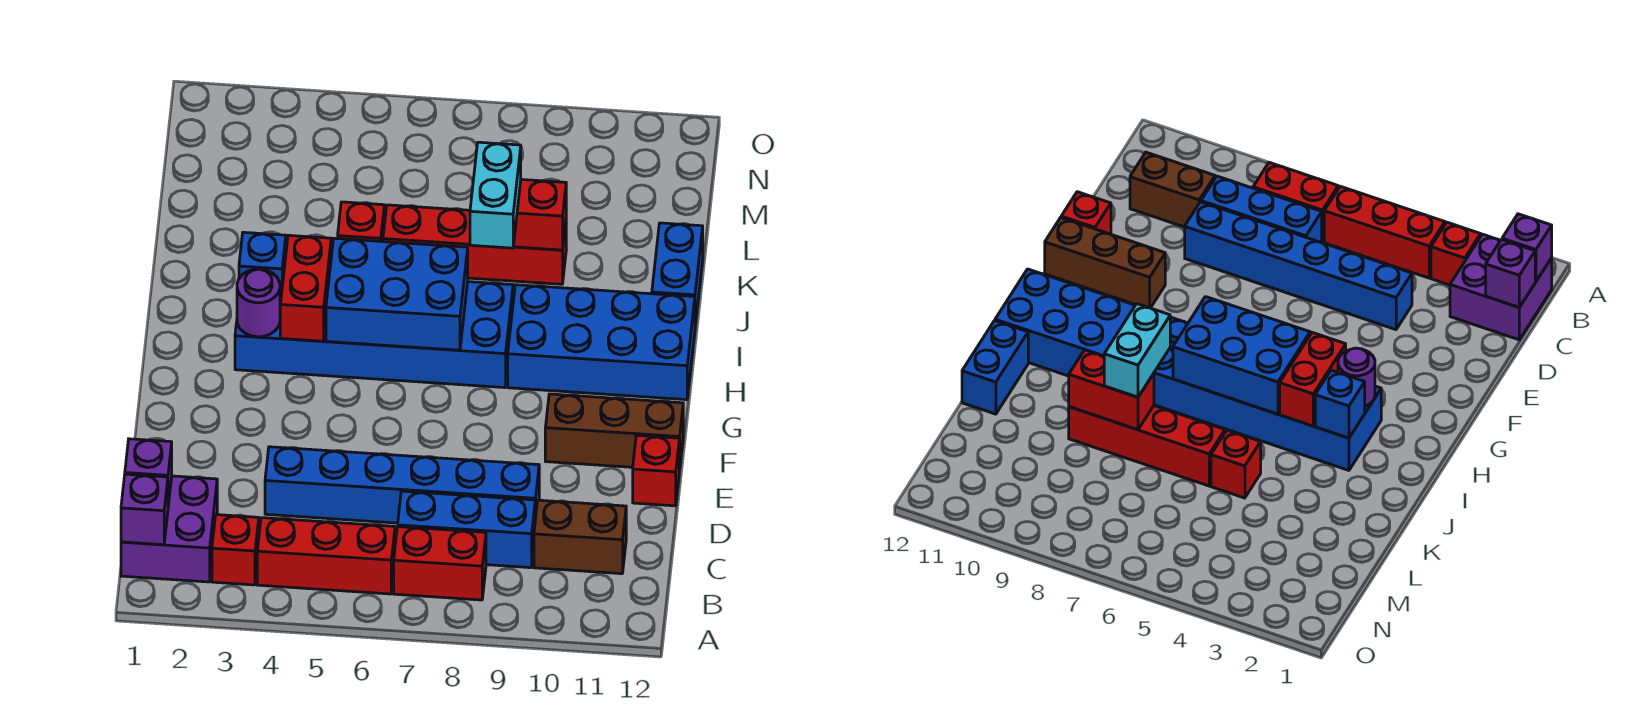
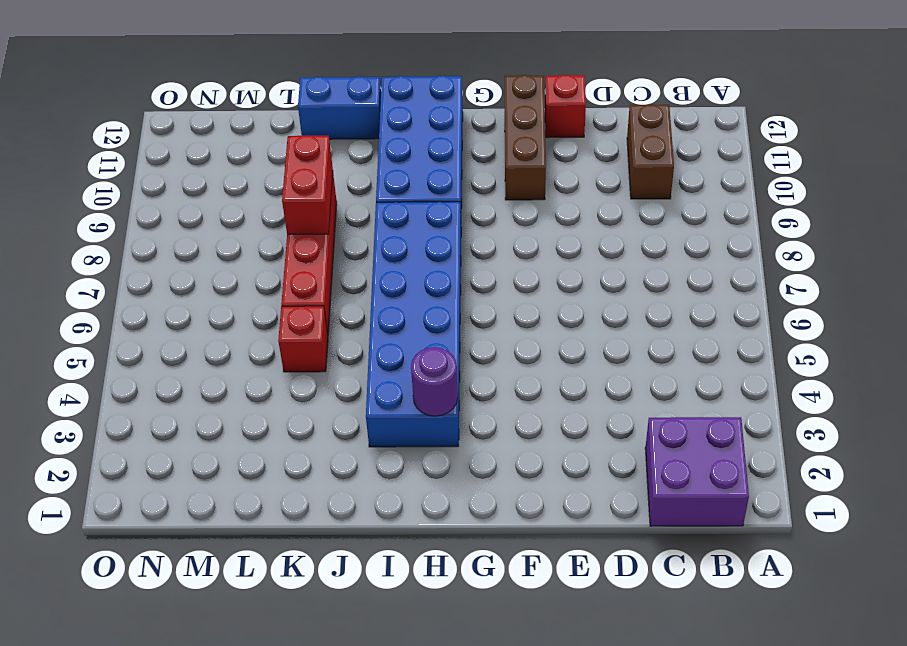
none -> red 1x1 brick [212,515,259,585]
none -> red 1x3 brick [257,518,395,594]
none -> red 1x2 brick [394,527,486,600]

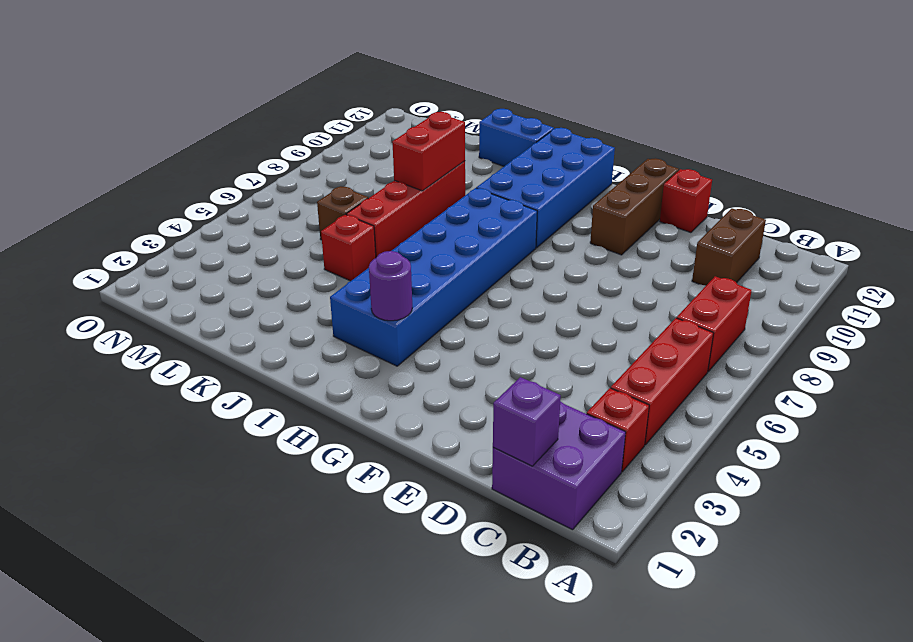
brown 1x1 brick [317,186,368,240] -> none
none -> blue 1x3 brick [398,491,535,568]
none -> blue 1x6 brick [265,447,539,523]
none -> purple 1x1 brick [121,474,168,545]

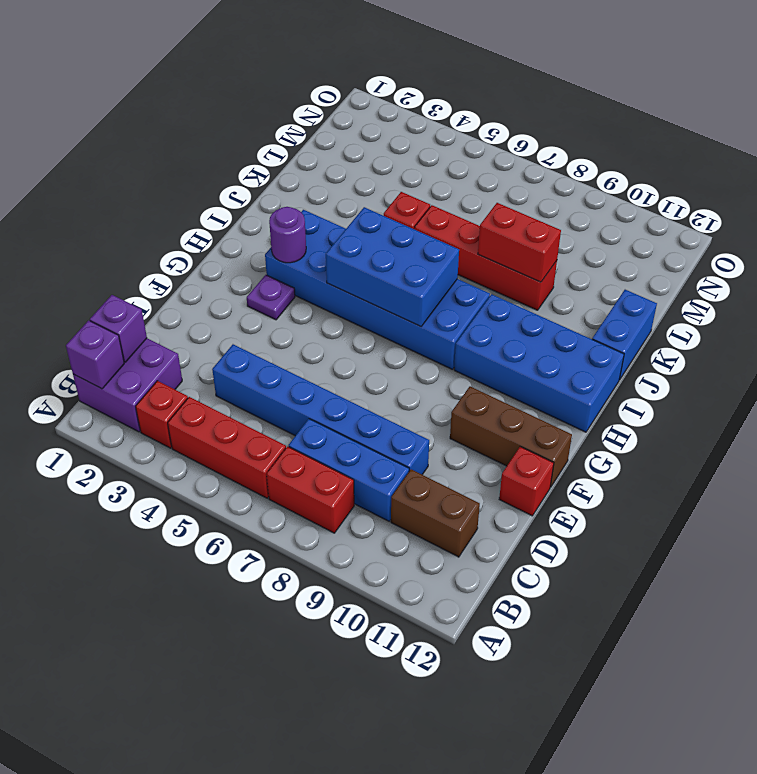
purple 1x1 plate [247,275,295,320] -> none
none -> red 1x2 brick [280,235,331,341]
none -> blue 1x1 brick [239,232,286,303]
none -> cyan 1x2 brick [470,142,521,248]

